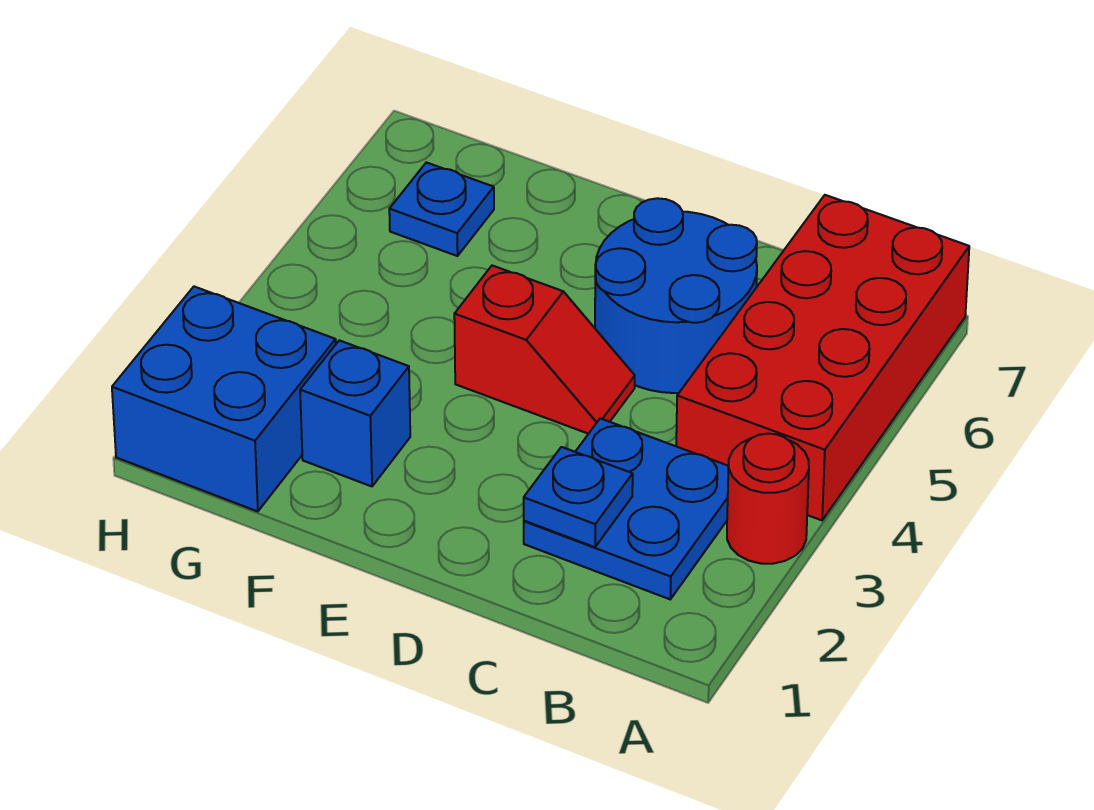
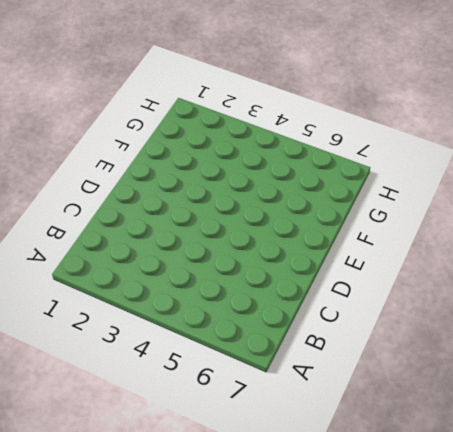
none -> red 1x1 round brick [727,434,809,564]
none -> red 2x4 brick [676,195,969,520]

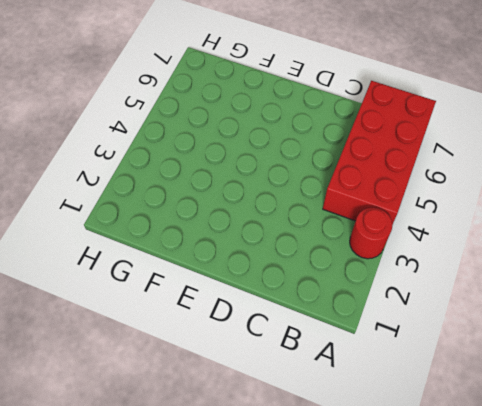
none -> blue 2x2 plate [524,418,729,599]
none -> blue 2x2 round brick [595,198,757,393]

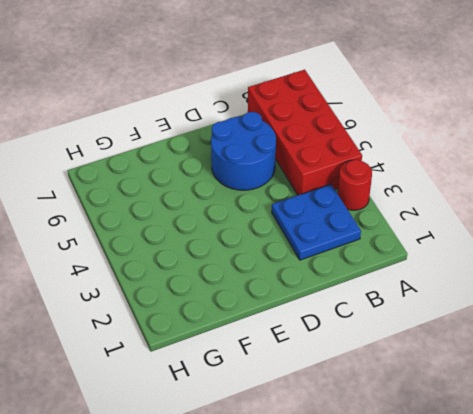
none -> red 1x2 slope [454,266,635,434]
none -> blue 1x1 brick [300,340,410,486]

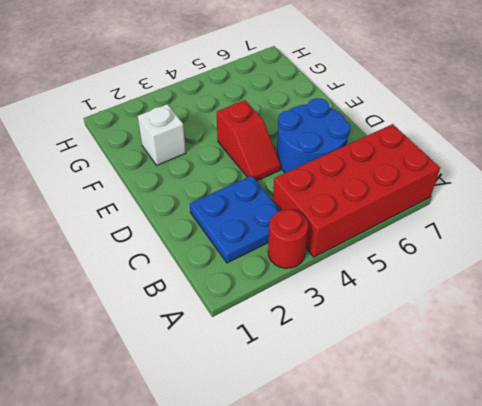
white 1x1 brick [138,104,186,165] -> blue 1x1 brick [300,340,410,486]
none -> blue 2x2 brick [112,287,336,511]
none -> blue 1x1 plate [389,162,494,256]

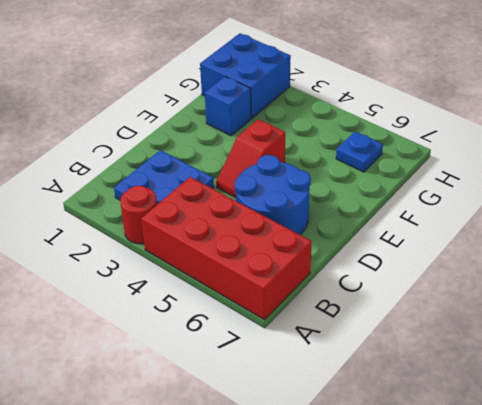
none -> blue 1x1 plate [524,447,633,547]

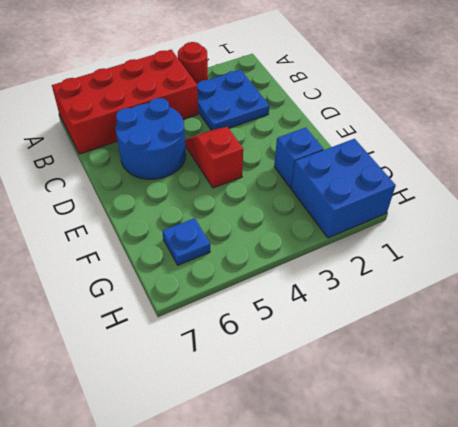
none -> blue 1x1 plate [524,447,633,547]

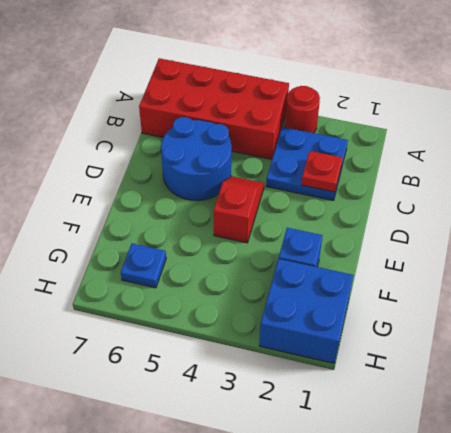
red 1x1 plate [302,151,343,192] -> blue 1x1 plate [524,447,633,547]

